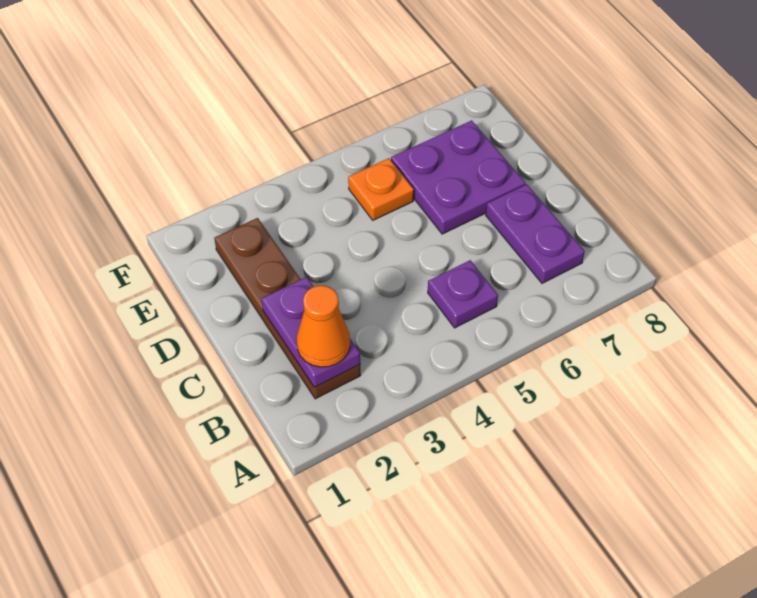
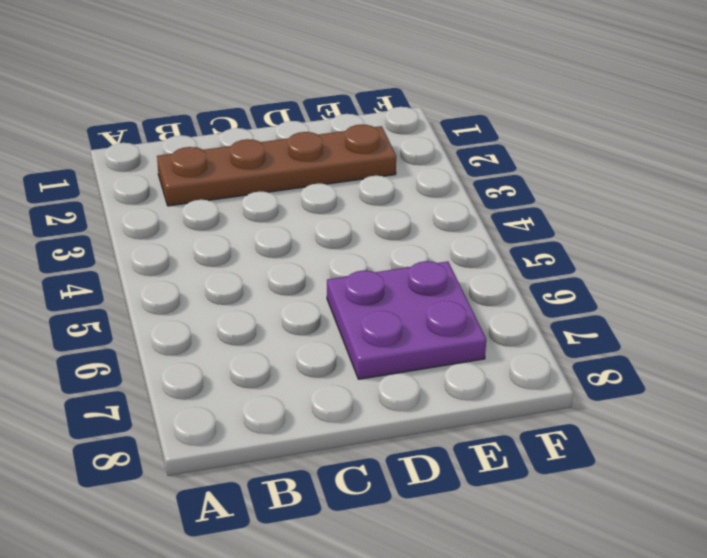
none -> purple 1x1 plate [428,260,498,328]
none -> purple 1x2 plate [486,184,585,283]

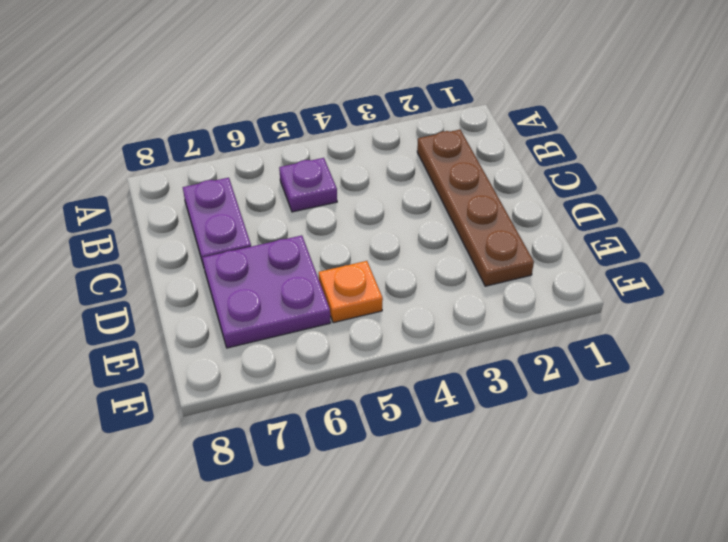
none -> purple 1x2 plate [261,277,360,387]
none -> orange 1x1 cone [297,286,350,367]

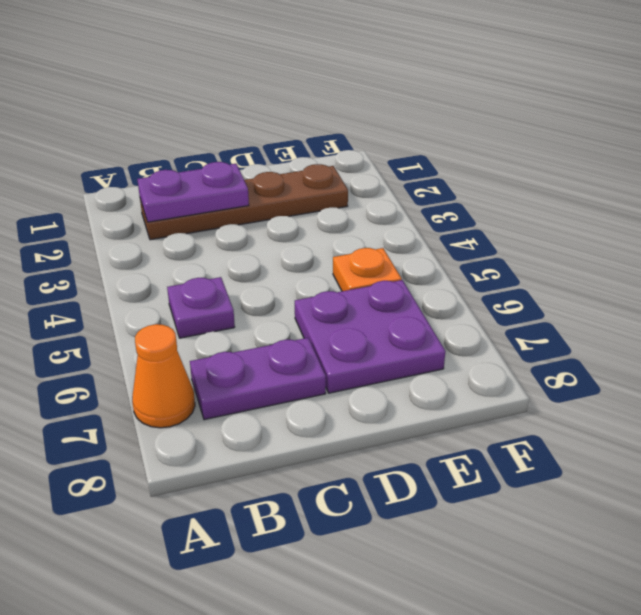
orange 1x1 cone [132,324,195,428] -> orange 1x1 cone moved to [297,286,350,367]

